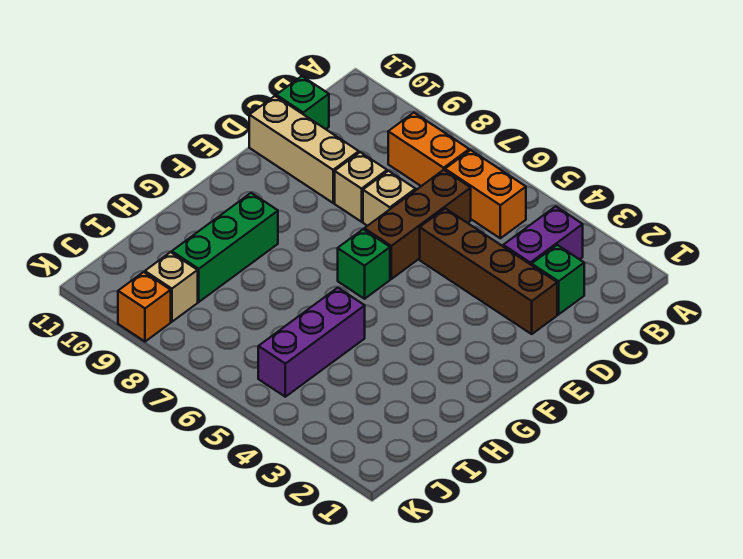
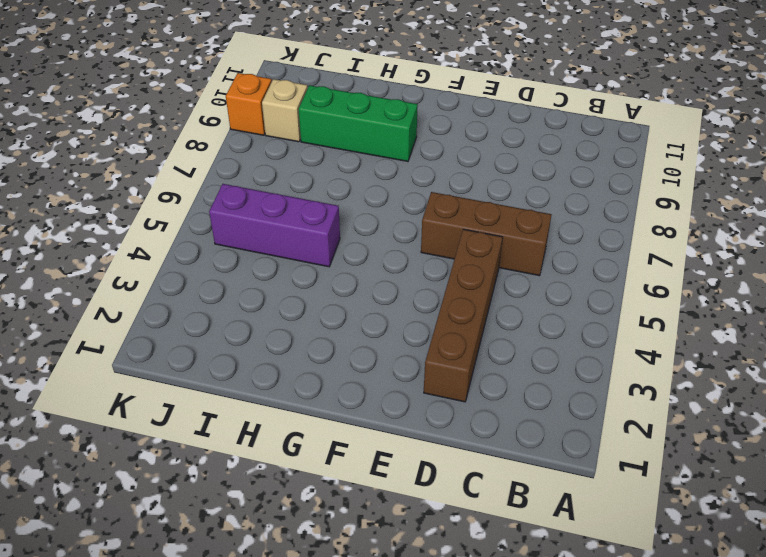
none -> purple 1x2 brick [503,206,583,265]
none -> orange 1x2 brick [445,150,526,238]
none -> orange 1x2 brick [388,113,469,186]

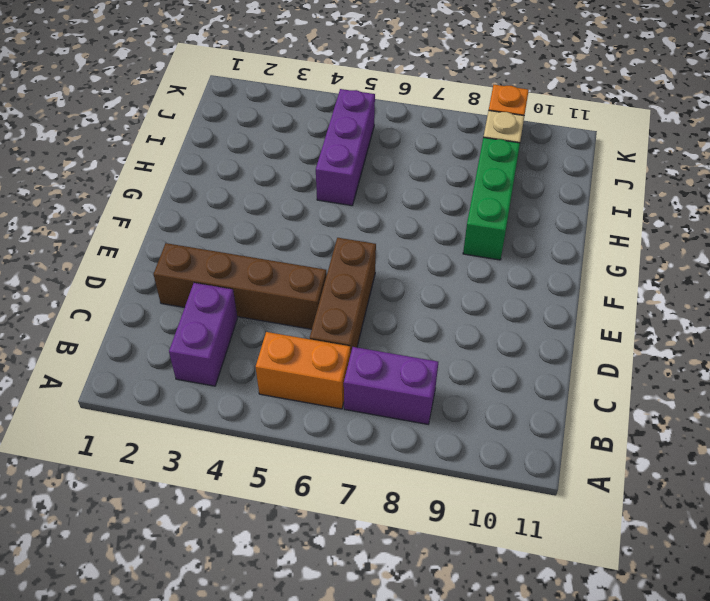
purple 1x2 brick [344,347,438,424] -> orange 1x2 brick [388,113,469,186]
none -> green 1x1 brick [532,245,584,314]
none -> green 1x1 brick [276,76,329,129]
none -> tan 1x1 brick [363,171,415,226]

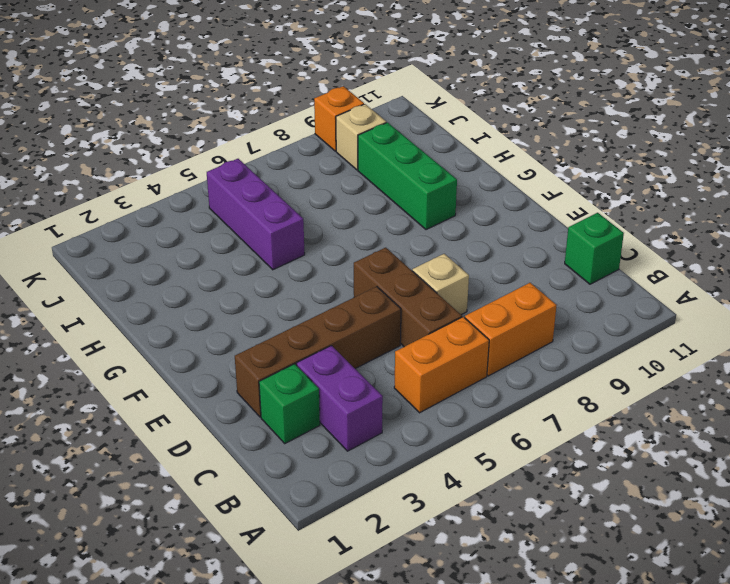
none -> tan 1x1 brick [335,152,387,222]
none -> tan 1x3 brick [249,96,359,203]
none -> green 1x1 brick [338,229,390,299]

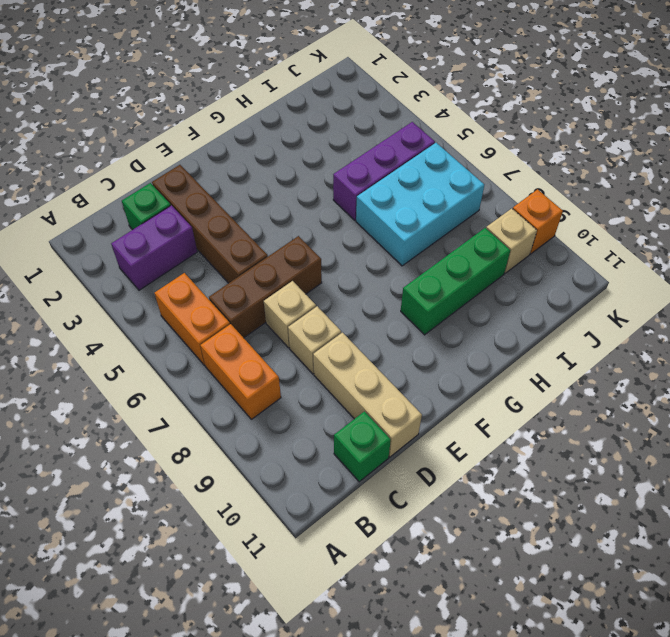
cyan 2x3 brick [356,143,484,266] -> none
none -> green 1x1 brick [338,229,390,299]

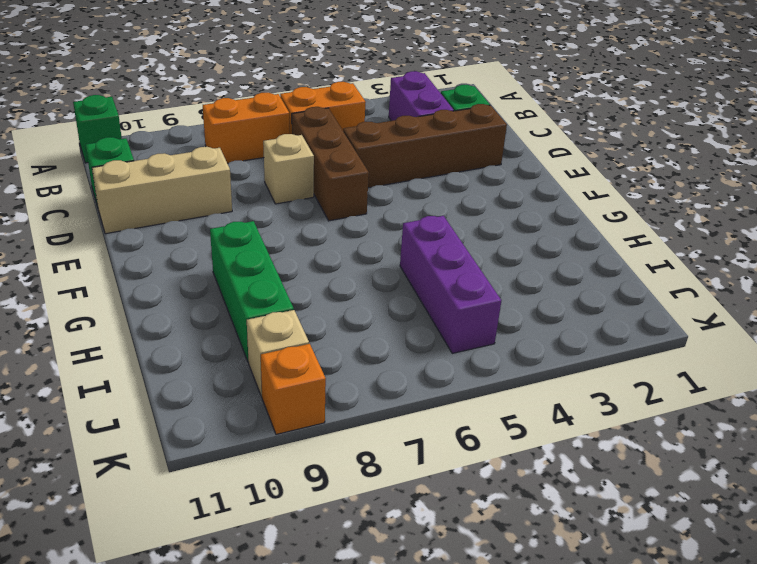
green 1x1 brick [73,95,122,163] -> green 1x1 brick moved to [338,229,390,299]
none -> tan 1x1 brick [335,152,387,222]

